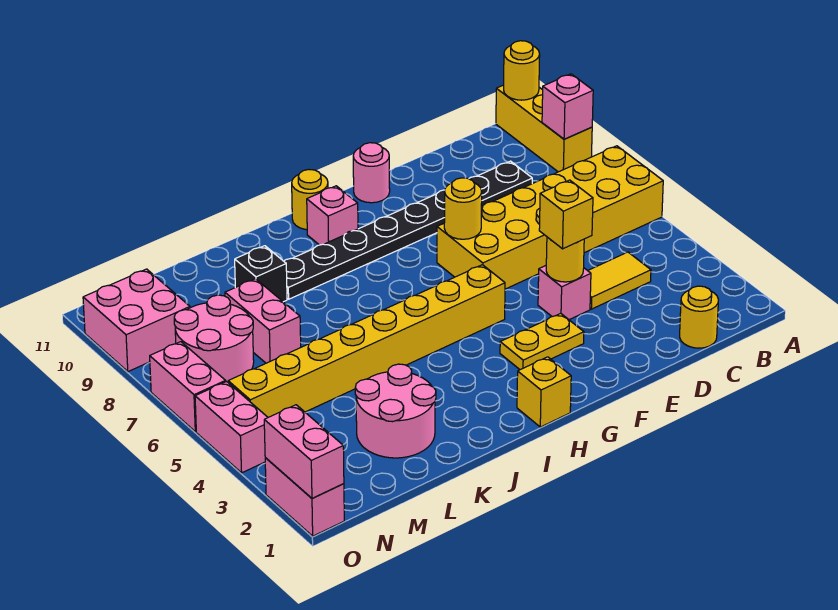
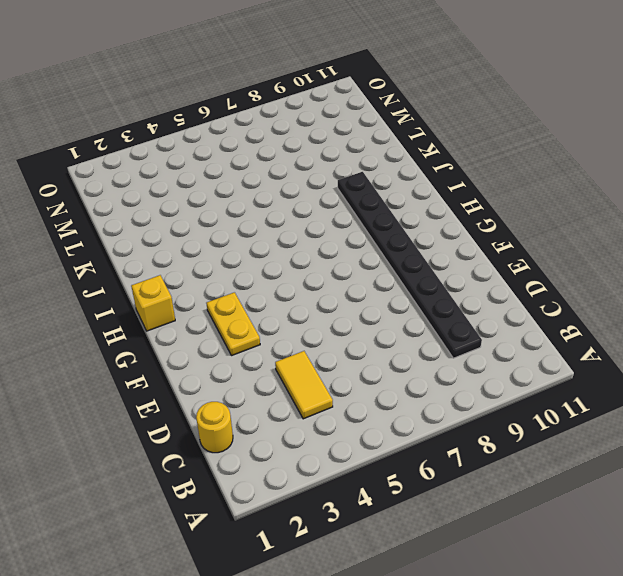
none -> yellow 2x6 brick [437,146,663,289]
none -> yellow 1x3 brick [496,85,592,172]
none -> pink 1x1 brick [538,266,591,320]

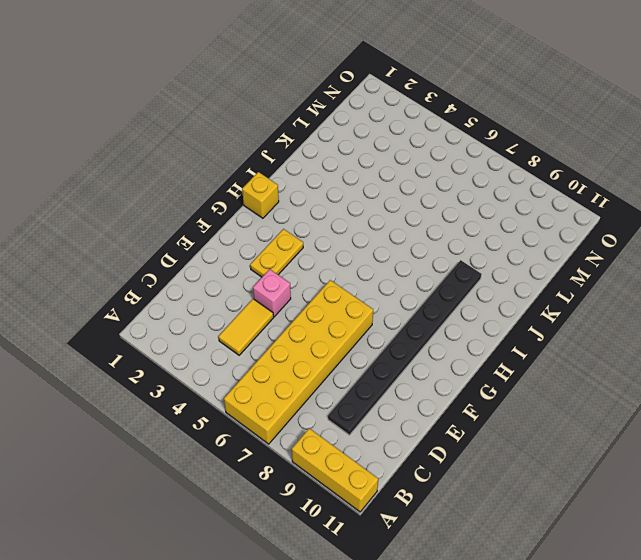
none -> yellow 1x1 round brick [680,286,718,348]
none -> pink 1x1 round brick [353,143,390,203]
none -> yellow 1x8 brick [228,265,505,417]

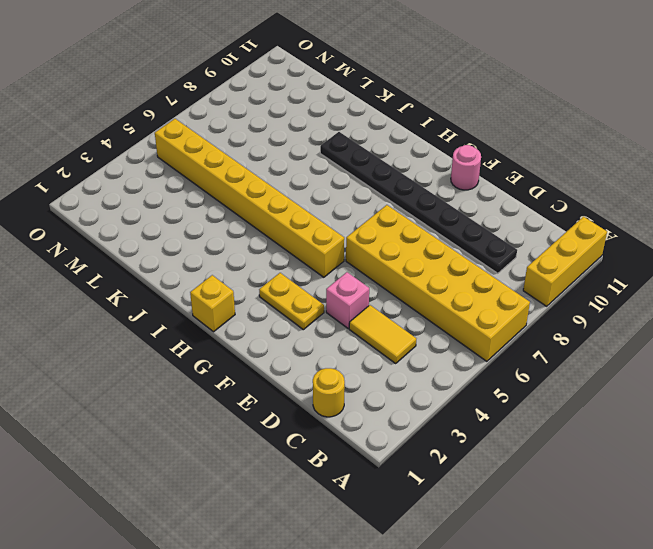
none -> pink 1x1 brick [307,186,358,245]
none -> yellow 1x1 round brick [292,169,328,230]
none -> pink 2x2 round brick [355,364,436,458]

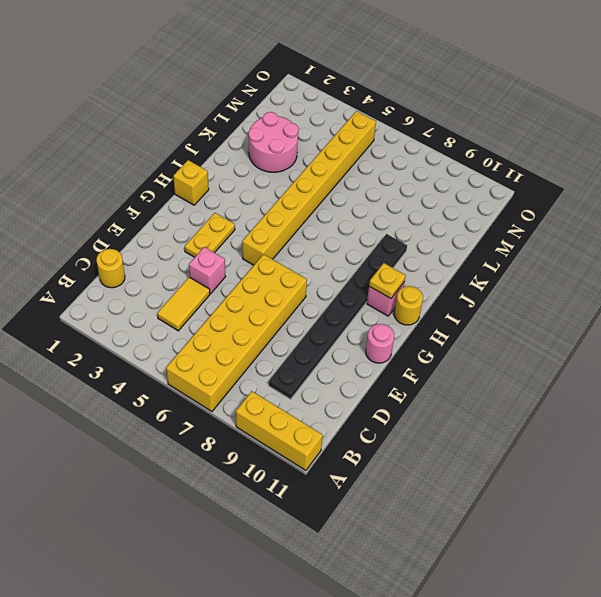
yellow 1x1 plate [369,263,406,299] -> none
none -> black 1x1 brick [235,246,287,302]
none -> pink 1x2 brick [225,279,301,363]
none -> pink 2x2 round brick [174,295,254,382]

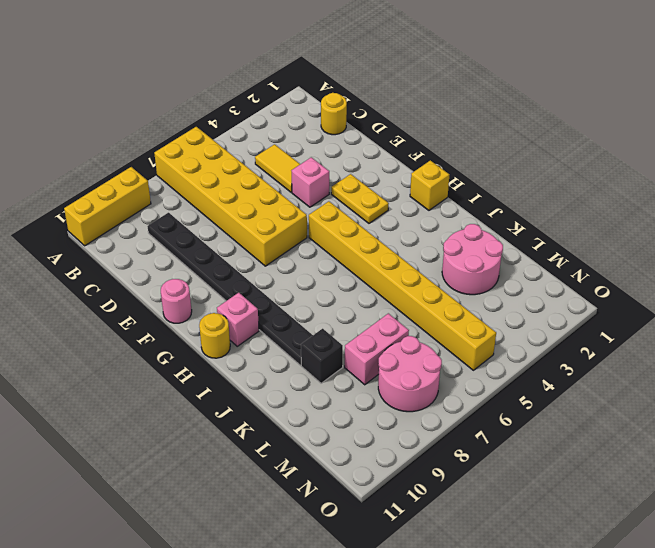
none -> pink 2x2 brick [83,269,190,372]
none -> pink 1x2 brick [265,458,344,536]
none -> pink 1x2 brick [195,382,268,473]

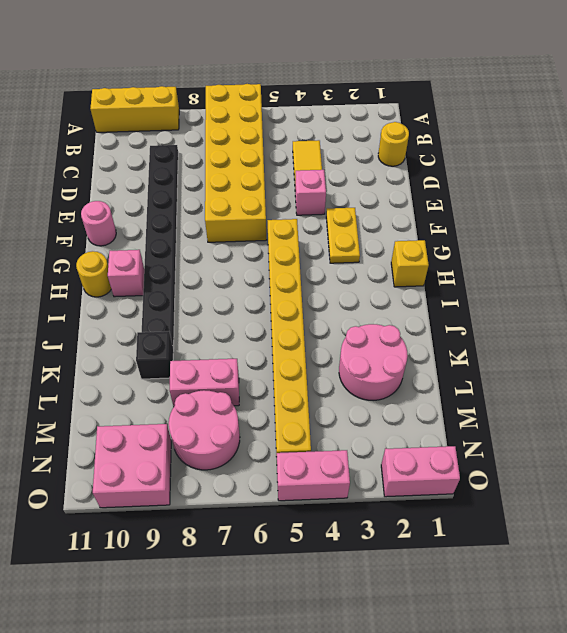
none -> pink 1x2 brick [150,342,226,432]
none -> pink 1x1 brick [542,74,593,139]
none -> yellow 1x1 round brick [504,41,540,100]

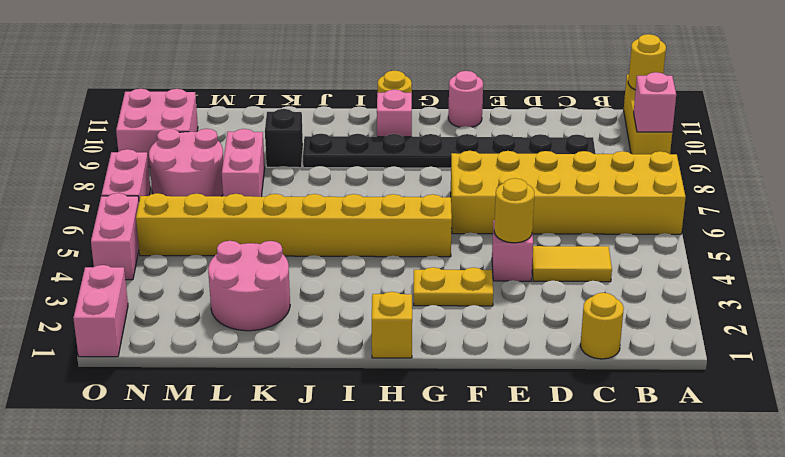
none -> yellow 1x1 round brick [444,178,482,239]
none -> pink 1x2 brick [264,405,344,498]
none -> yellow 1x1 brick [539,180,593,249]

